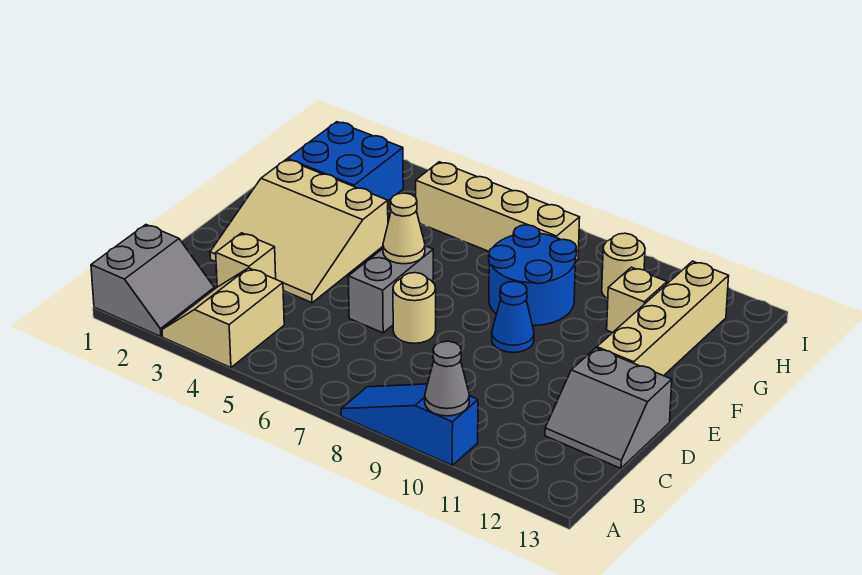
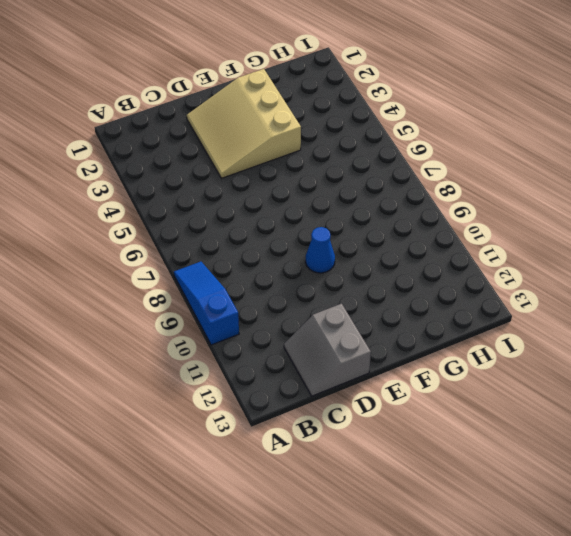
none -> grey 2x2 slope [91,225,214,337]
none -> tan 2x2 slope [162,268,284,368]
none -> tan 1x1 brick [216,233,276,287]

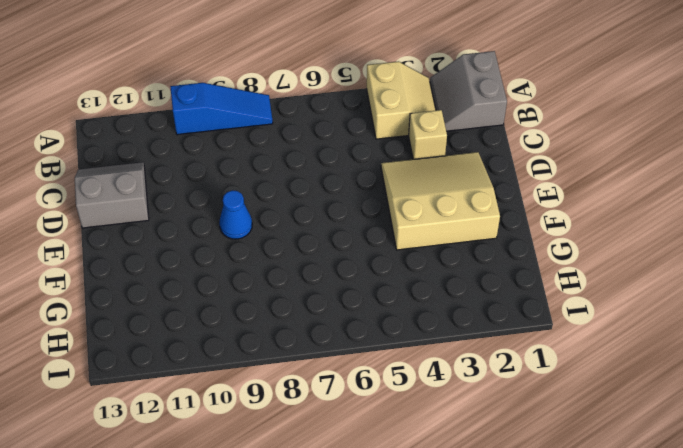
none -> grey 1x2 brick [348,246,433,333]
none -> tan 1x1 round brick [393,273,436,343]
none -> tan 1x4 brick [597,261,729,376]

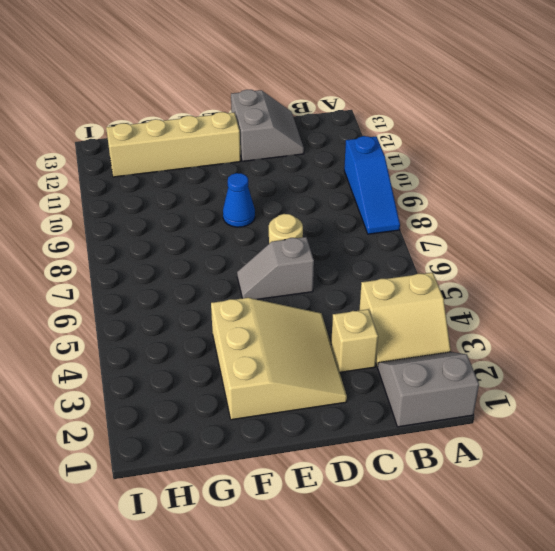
grey 1x2 slope [237,237,314,299] -> grey 1x2 brick [348,246,433,333]
none -> blue 2x2 round brick [489,225,577,326]
none -> blue 2x2 brick [287,122,403,201]
none -> tan 1x1 brick [607,267,667,333]

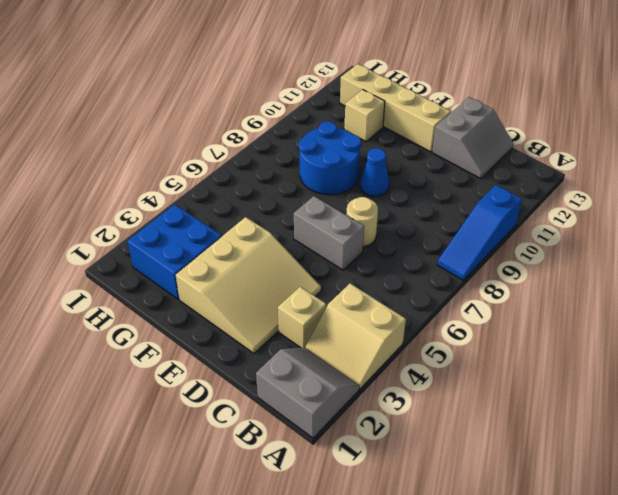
none -> tan 1x4 brick [416,162,580,260]
none -> tan 1x1 round brick [602,233,645,299]
none -> grey 1x1 cone [425,341,469,416]

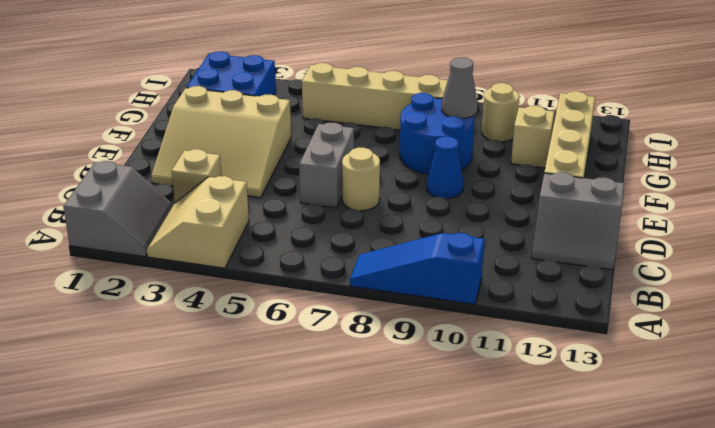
grey 1x1 cone [442,57,478,119] -> grey 1x1 cone moved to [425,341,469,416]
none -> tan 1x1 cone [383,193,425,264]

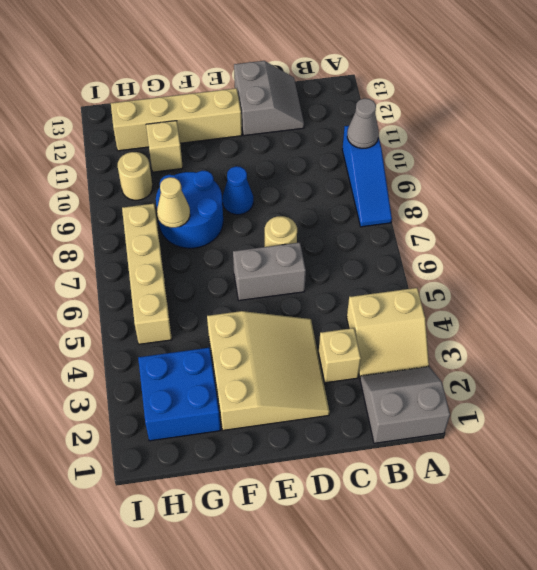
tan 1x1 cone [157,177,190,228] -> tan 1x1 cone moved to [383,193,425,264]

